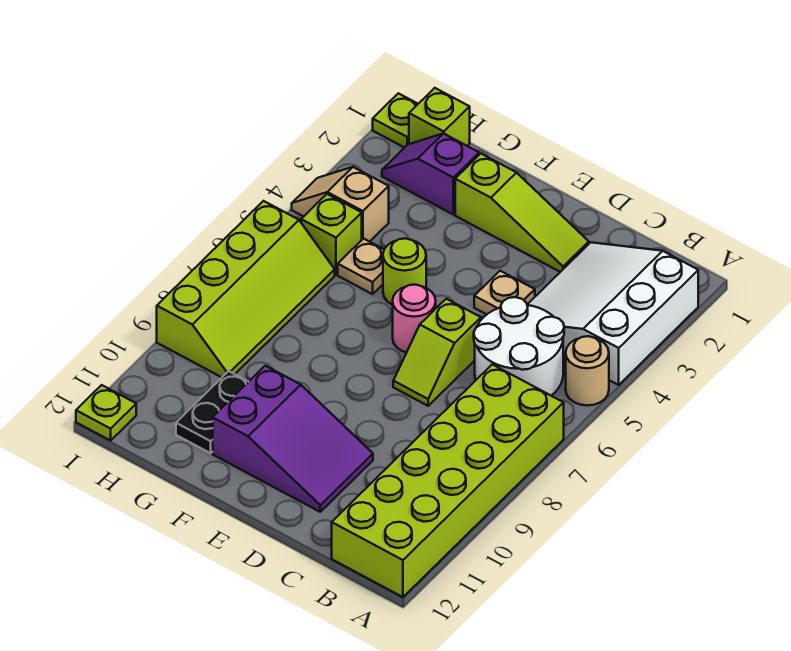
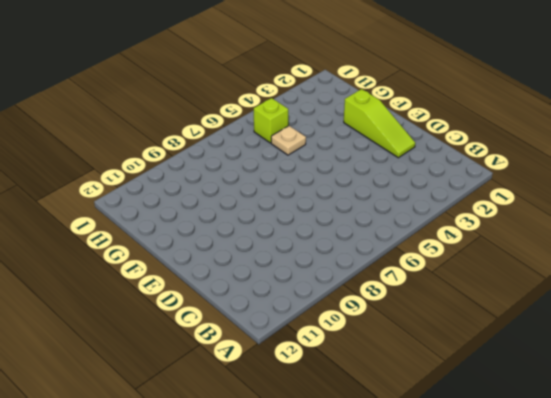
none -> white 3x3 slope [527,242,698,385]
none -> tan 1x1 round brick [566,336,609,406]
none -> lime 2x6 brick [332,364,564,597]

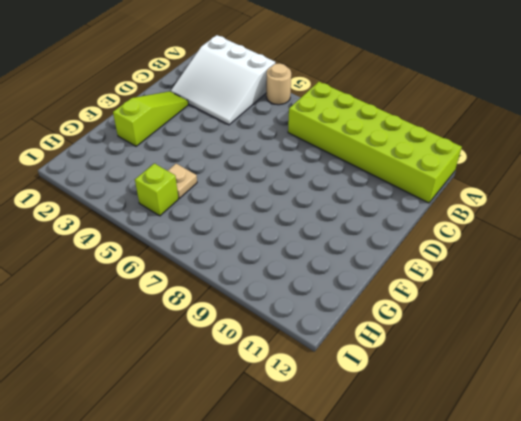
none -> white 2x2 round brick [474,297,564,396]
none -> tan 1x1 plate [474,271,535,314]
none -> lime 1x2 slope [393,299,481,406]

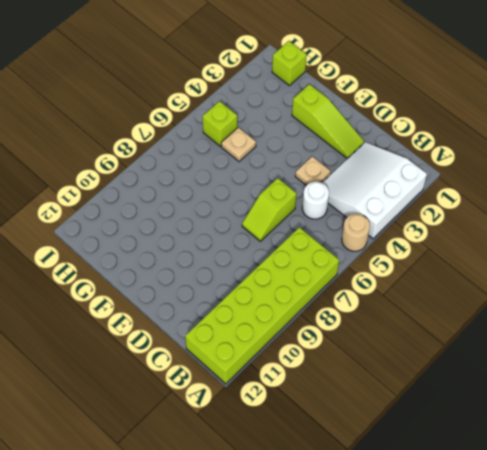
white 1x1 round brick [302,182,329,219] -> white 2x2 round brick [474,297,564,396]
none -> purple 2x3 slope [213,366,373,512]
none -> pink 1x1 round brick [393,285,436,353]
none -> lime 1x1 round brick [383,239,426,305]

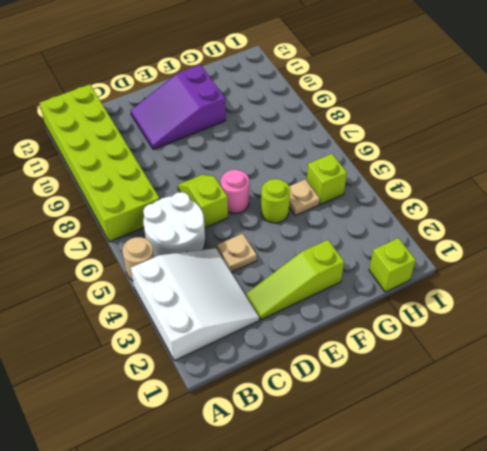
none -> purple 1x2 slope [382,133,479,215]
none -> black 1x2 plate [176,371,248,453]
none -> tan 1x2 slope [292,167,389,242]

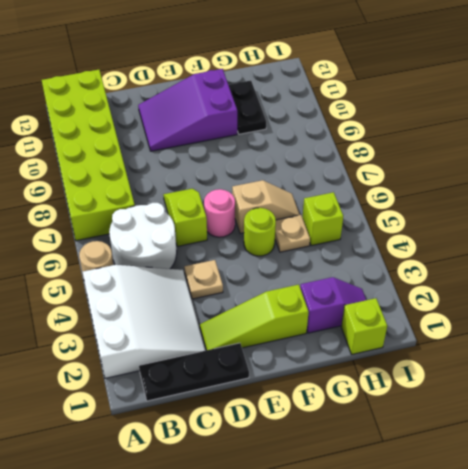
black 1x3 plate [139,343,249,401] -> none
tan 1x2 slope [232,180,300,233] -> tan 1x2 slope moved to [292,167,389,242]
none -> lime 2x4 slope [157,201,335,377]
none -> lime 1x1 plate [373,93,418,148]
none -> lime 1x1 plate [76,385,136,441]

